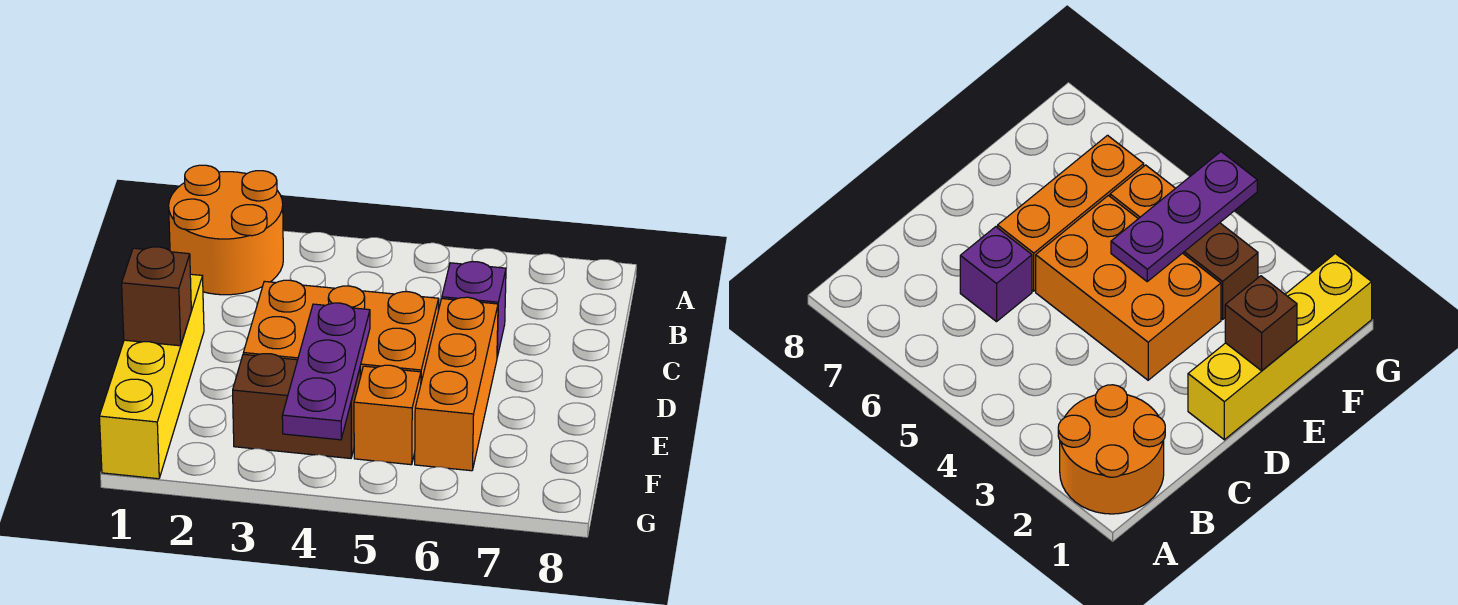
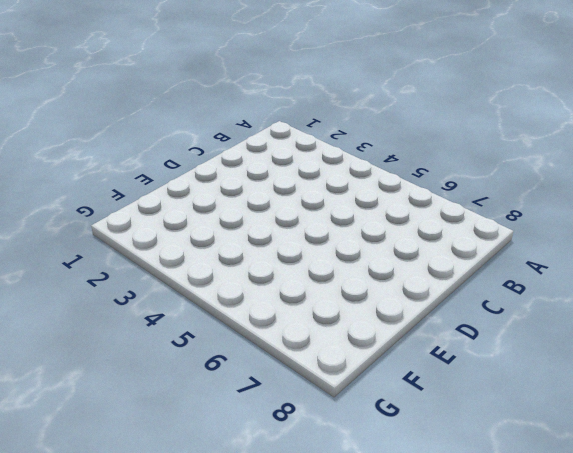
none -> orange 2x2 round brick [169,165,283,295]
none -> purple 1x1 brick [442,262,506,357]

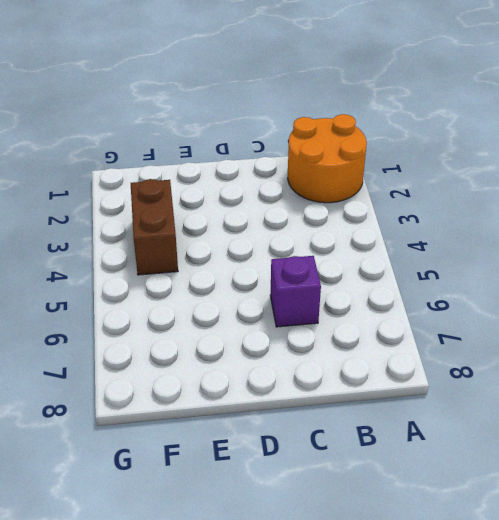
none -> yellow 1x4 brick [99,274,204,479]
none -> orange 2x3 brick [243,280,439,382]

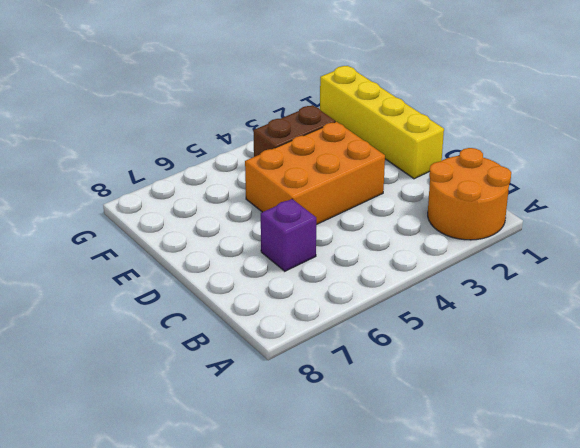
none -> orange 1x3 brick [415,297,498,471]
none -> orange 1x1 brick [354,365,421,465]

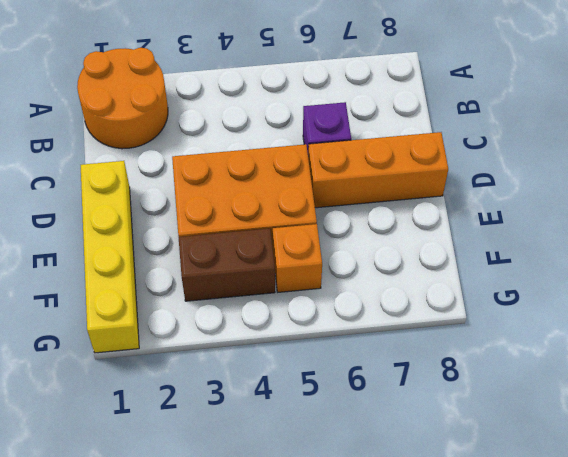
orange 1x3 brick [308,132,448,208] -> orange 1x3 brick turned to [415,297,498,471]
none -> brown 1x1 brick [122,247,191,346]
none -> purple 1x3 plate [282,303,370,440]

